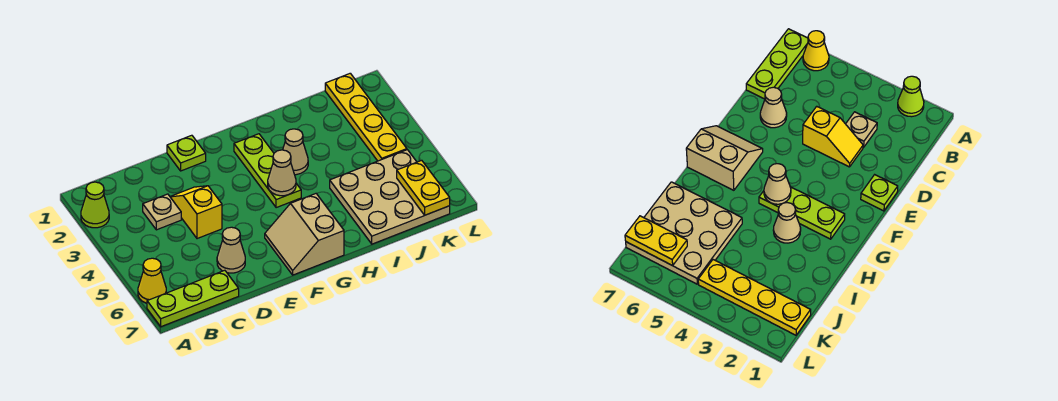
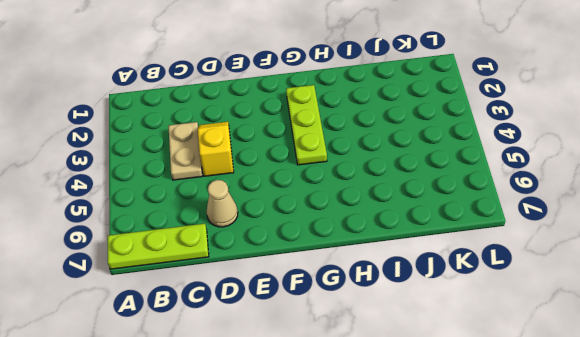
tan 1x2 plate [168,122,202,180] -> tan 1x1 plate [143,194,181,230]
none -> lime 1x1 cone [81,182,109,228]
none -> yellow 1x1 cone [138,258,166,303]
none -> lime 1x1 plate [167,135,206,171]

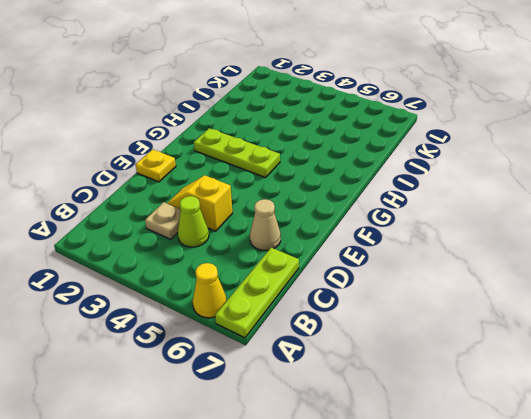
lime 1x1 cone [178,196,209,247] -> lime 1x1 cone moved to [81,182,109,228]
yellow 1x1 plate [135,149,176,182] -> lime 1x1 plate [167,135,206,171]
none -> tan 2x2 slope [265,194,344,275]
none -> tan 1x1 cone [283,129,308,175]
none -> tan 3x3 plate [330,150,450,244]

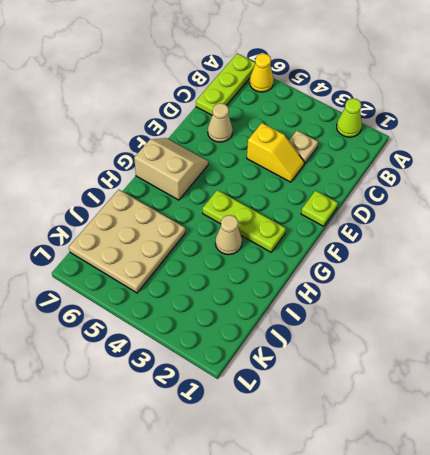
none -> yellow 1x4 plate [325,73,407,161]
none -> tan 1x1 cone [268,150,296,196]
none -> yellow 1x2 plate [397,160,450,215]

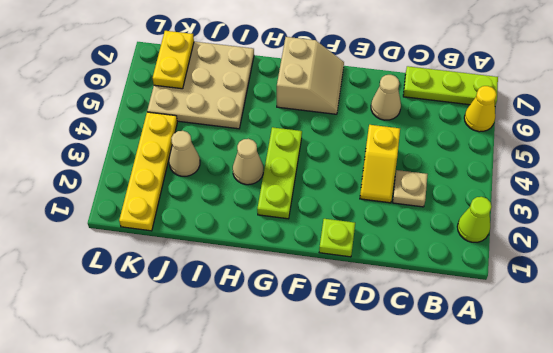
tan 1x1 cone [169,131,200,176] -> tan 1x1 cone moved to [268,150,296,196]

